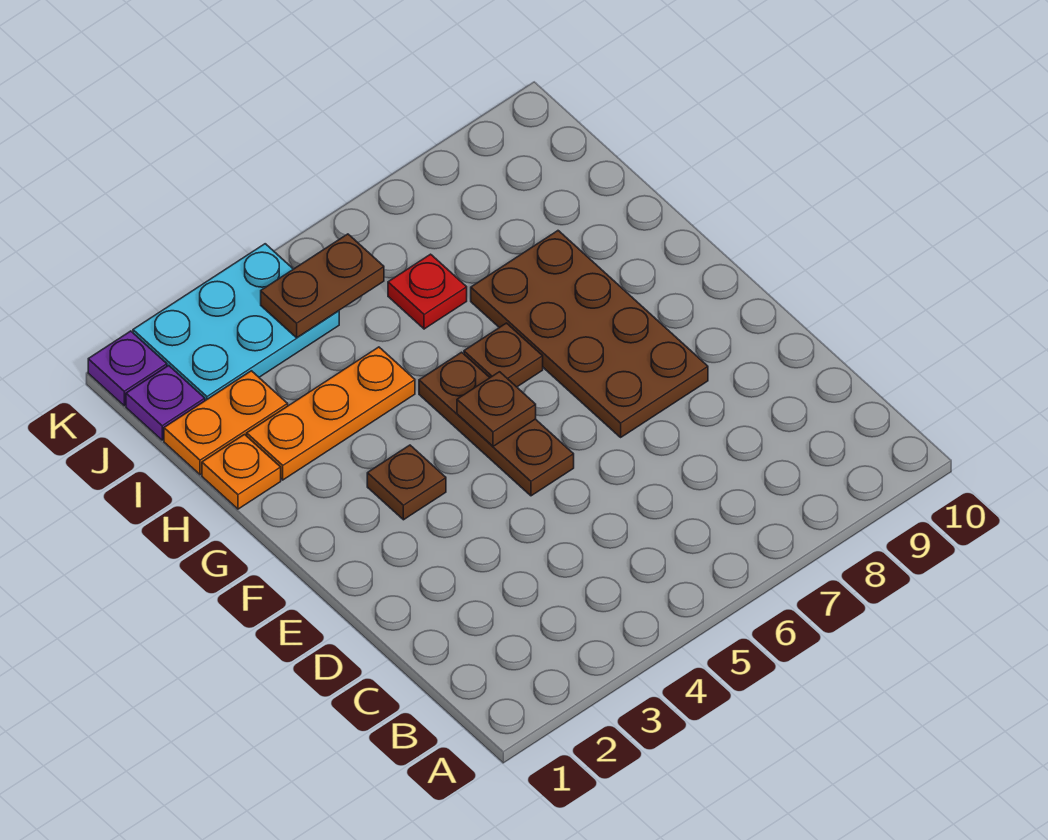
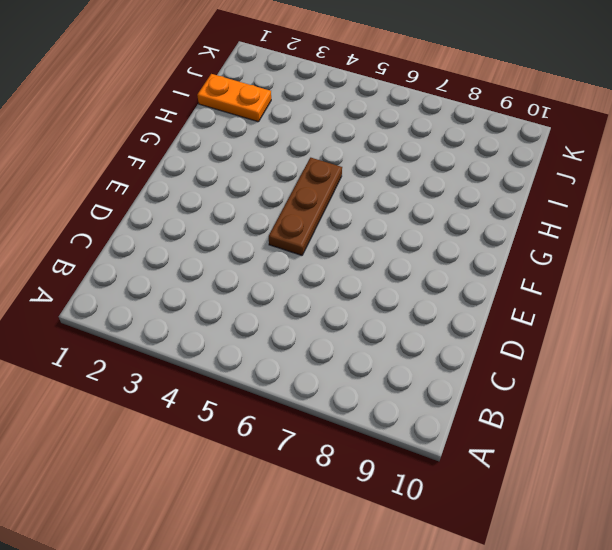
none -> brown 2x4 plate [471,231,708,437]
none -> brown 1x1 plate [367,445,446,520]
none -> brown 1x1 plate [464,323,543,387]

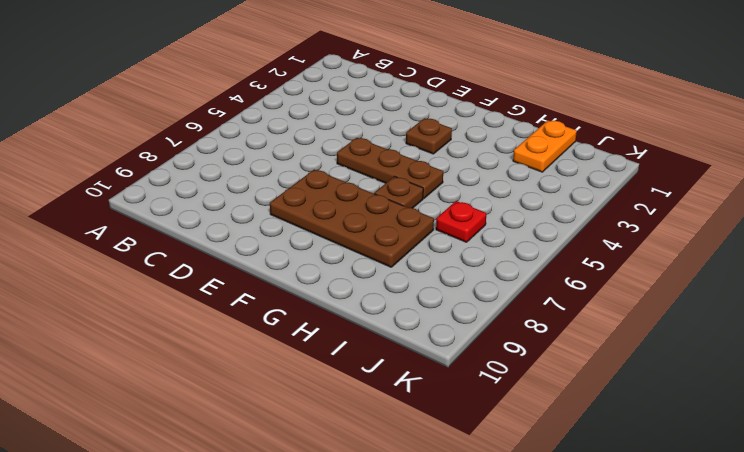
none -> orange 1x1 plate [202,435,281,509]
none -> orange 1x3 plate [247,347,415,480]
none -> purple 1x1 plate [126,366,205,440]

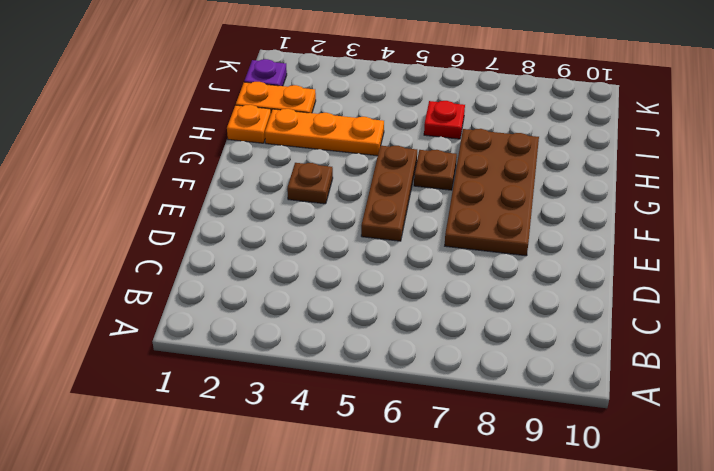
none -> cyan 2x3 plate [133,244,339,401]
none -> purple 1x1 plate [88,331,167,406]
none -> brown 1x1 plate [457,372,536,446]

